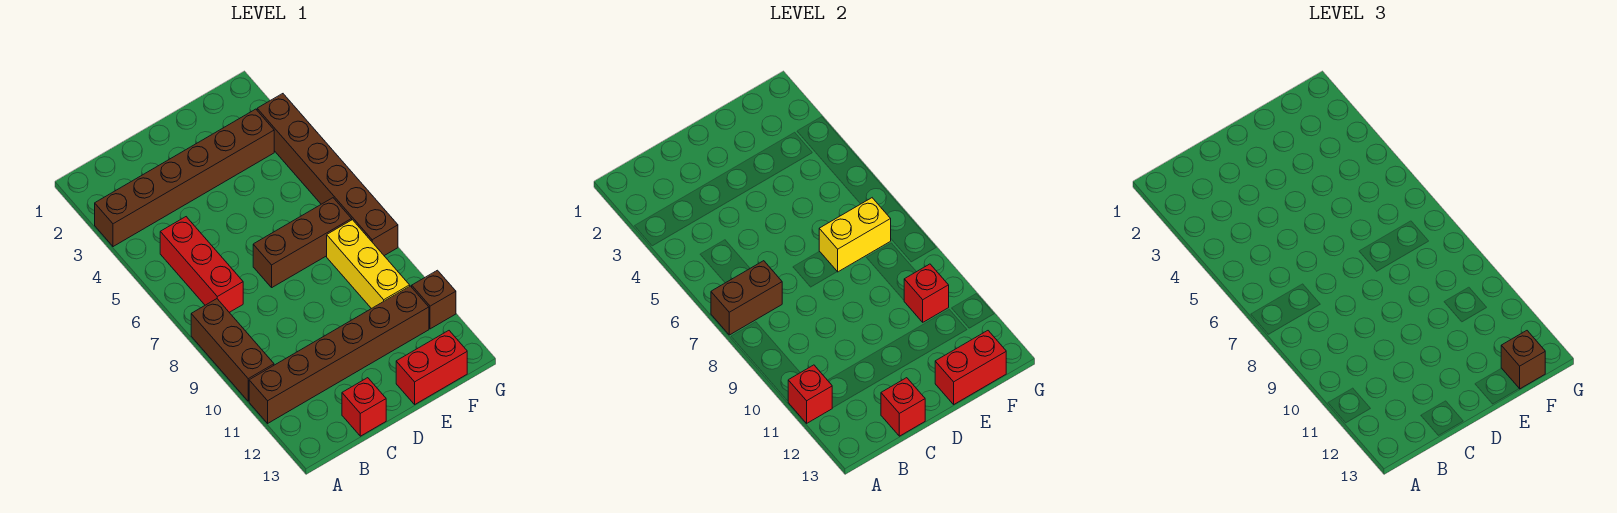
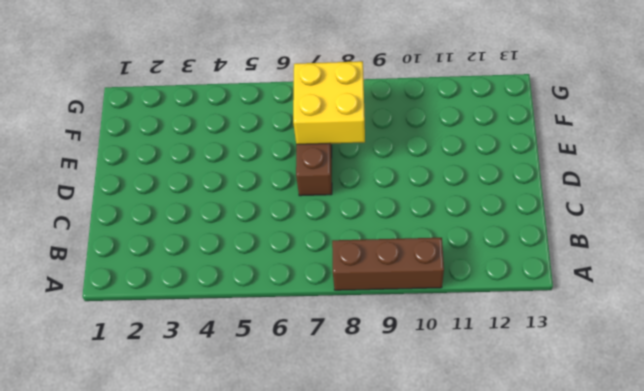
yellow 2x2 brick [293,61,365,144] -> yellow 1x2 brick [819,198,891,272]
none -> brown 1x6 brick [95,109,274,247]
none -> brown 1x6 brick [249,286,429,423]
none -> red 1x3 brick [160,217,243,312]

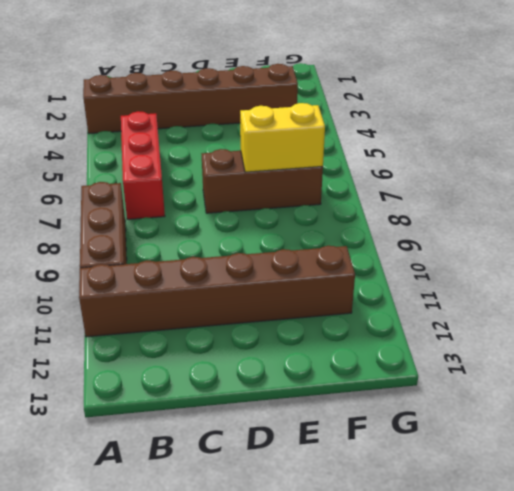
none -> red 1x1 brick [342,378,386,436]
none -> red 1x2 brick [396,331,467,404]
none -> yellow 1x3 brick [327,220,410,309]

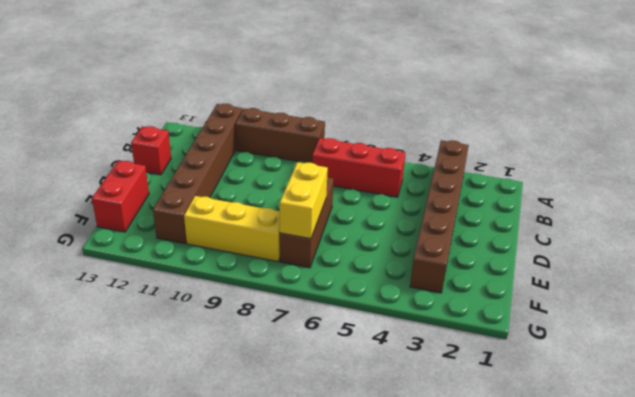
none -> brown 1x6 brick [257,94,398,256]
none -> brown 1x1 brick [412,270,456,329]
none -> brown 1x2 brick [711,261,782,335]

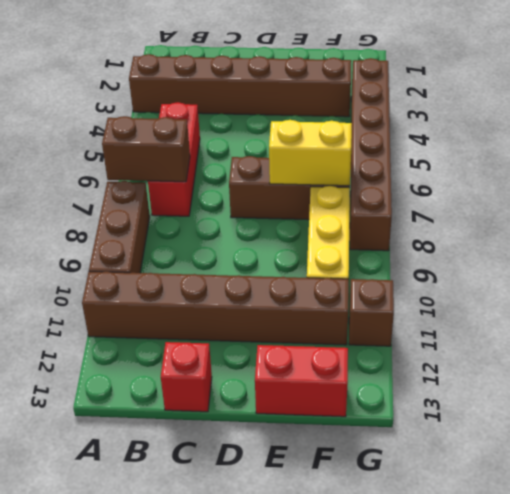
none -> red 1x1 brick [788,365,832,423]
none -> red 1x1 brick [881,378,925,436]
none -> red 1x2 brick [935,331,1006,404]

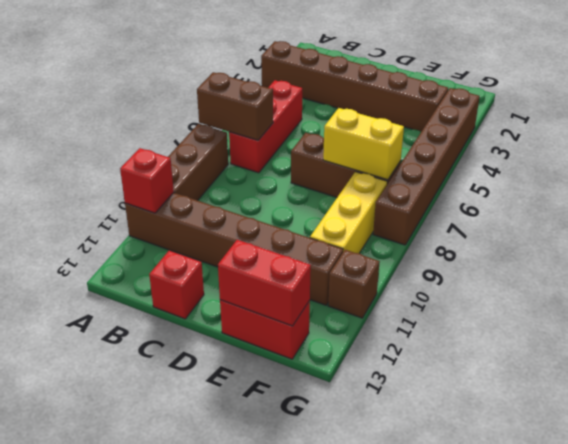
none -> red 1x1 brick [881,378,925,436]
none -> red 1x1 brick [904,264,949,322]
none -> brown 1x1 brick [1501,331,1545,389]

